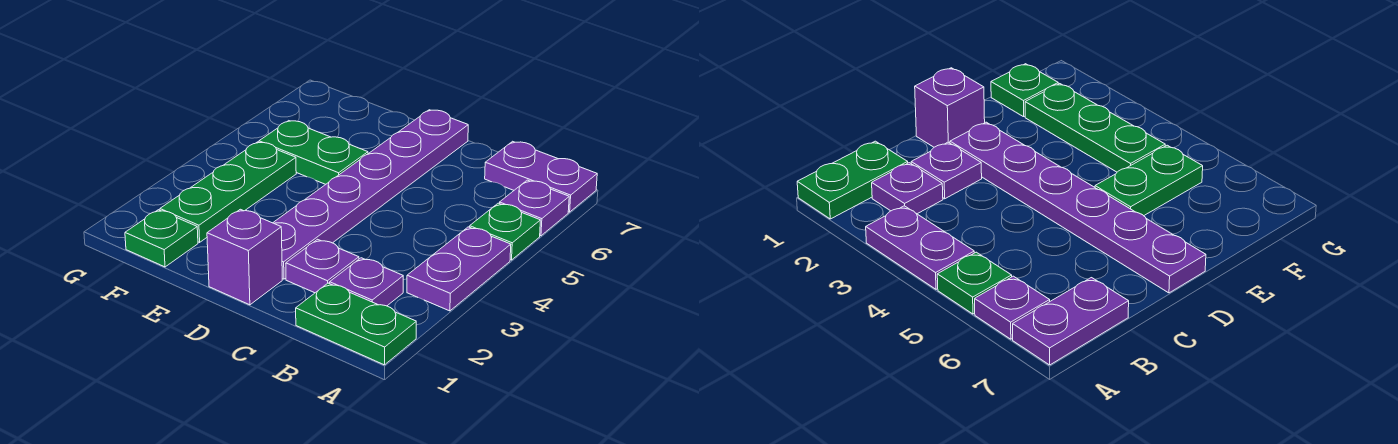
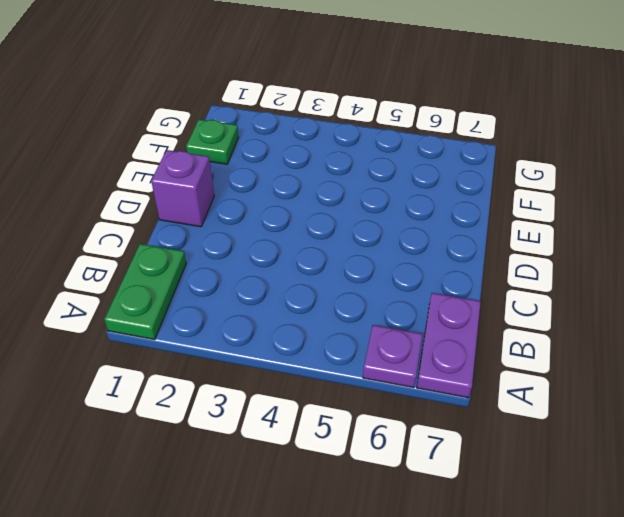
none -> purple 1x2 plate [407,227,511,311]
none -> green 1x1 plate [470,203,540,260]
none -> purple 1x1 plate [330,258,403,306]

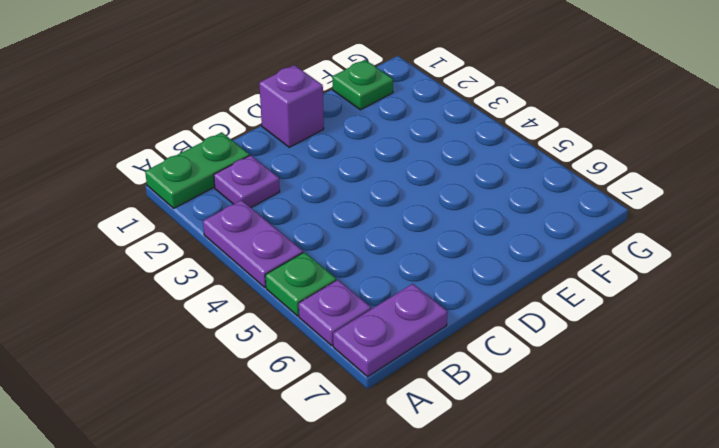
none -> purple 1x1 plate [286,239,359,293]
none -> purple 1x6 plate [273,110,468,279]
none -> green 1x2 plate [259,121,368,184]

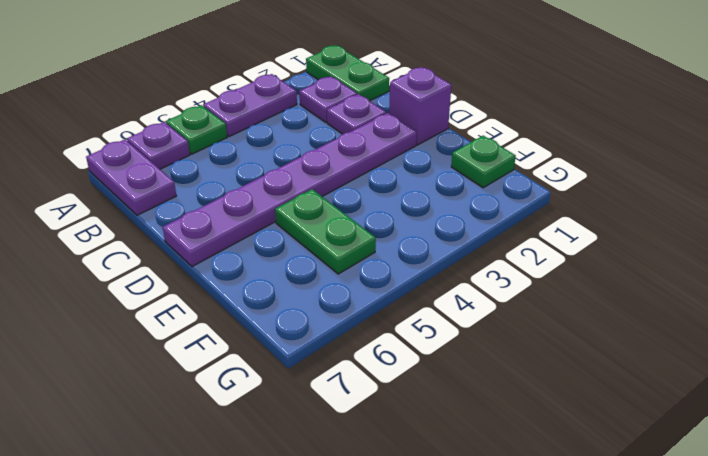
none -> green 1x3 plate [160,142,296,242]

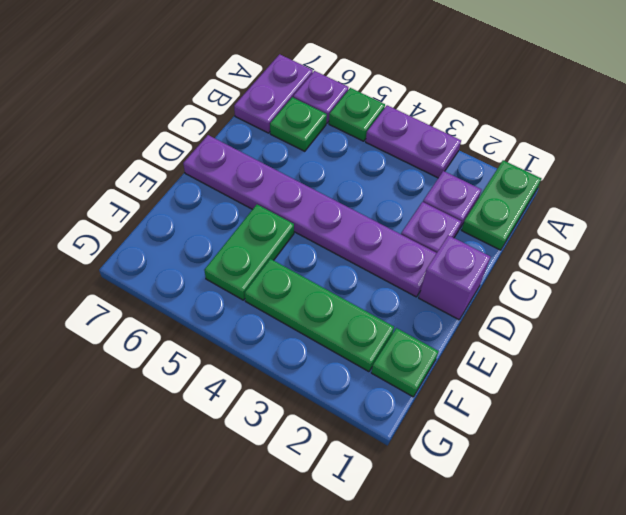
green 1x1 plate [270,97,327,151] -> none

